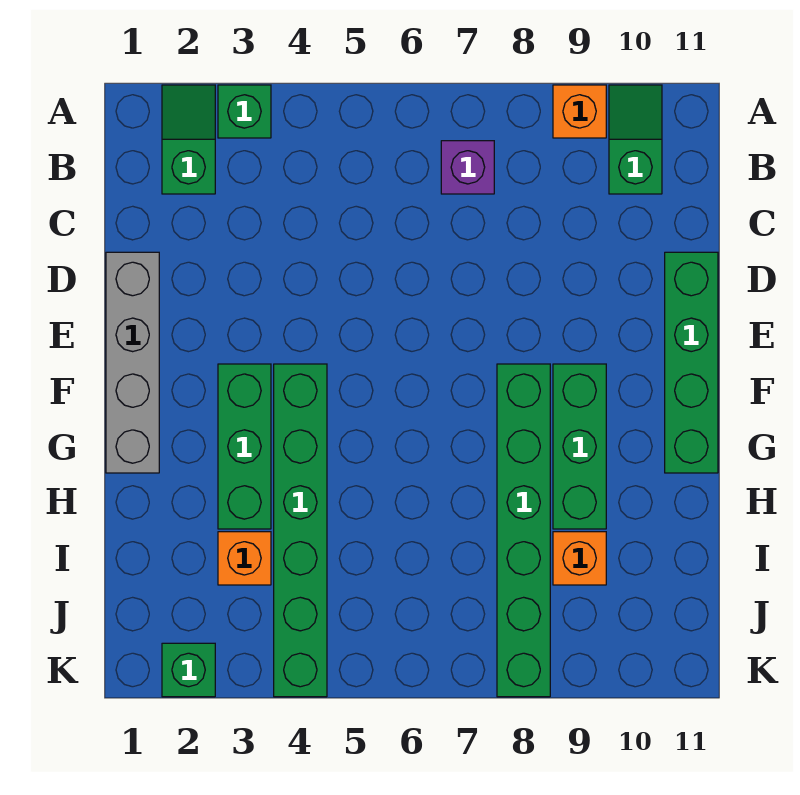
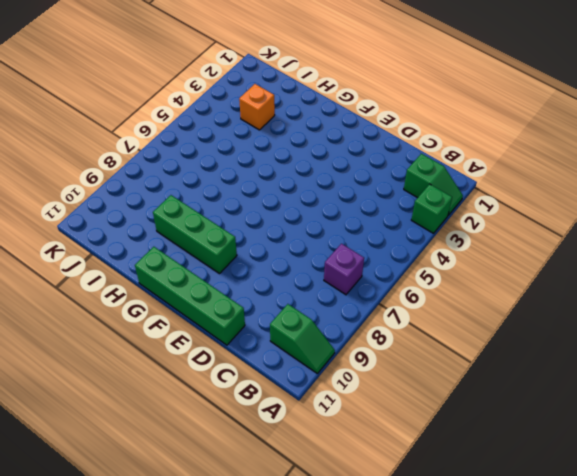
none -> orange 1x1 brick [553,85,606,138]
none -> grey 1x4 brick [106,252,159,473]
none -> green 1x3 brick [218,364,271,529]

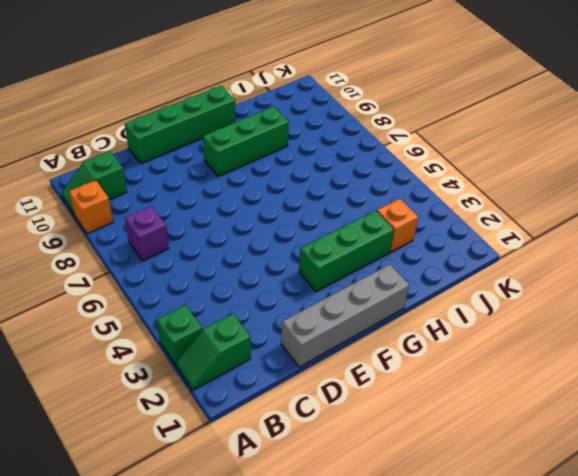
none -> green 1x6 brick [274,364,327,697]
none -> green 1x6 brick [497,364,550,697]
none -> orange 1x1 brick [553,532,606,585]

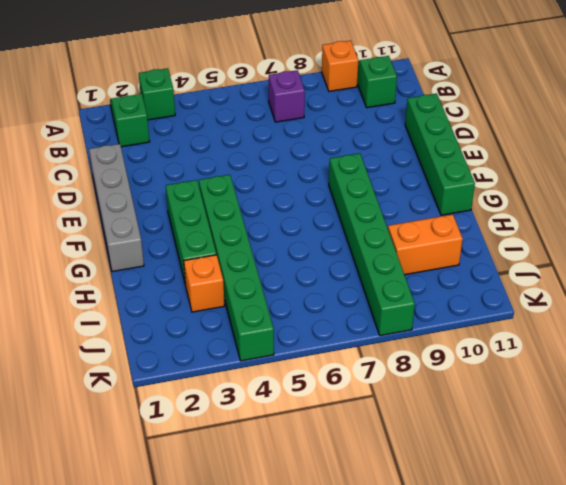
orange 1x2 brick [388,214,463,275] -> orange 1x1 brick [553,532,606,585]
none -> green 1x3 brick [553,364,606,529]
none -> green 1x1 brick [162,643,215,697]

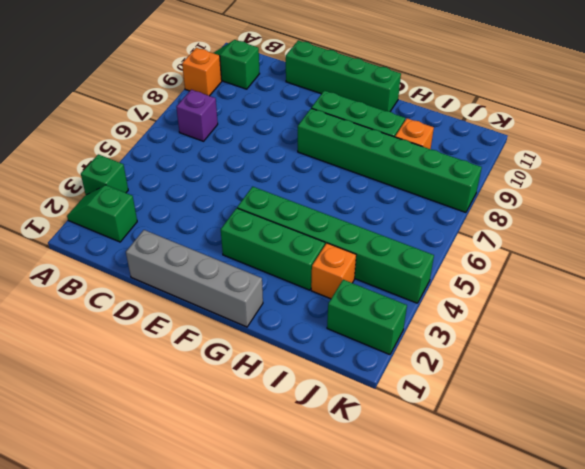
green 1x2 brick [327,280,407,355] -> green 1x1 brick [162,643,215,697]

